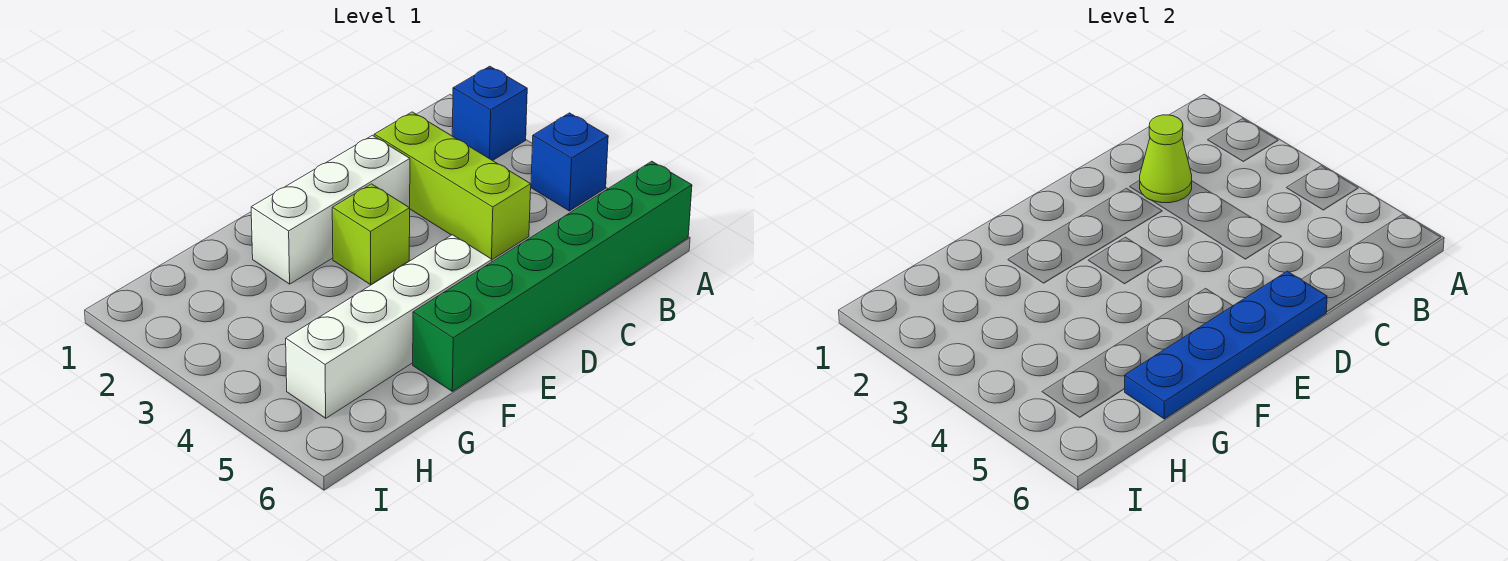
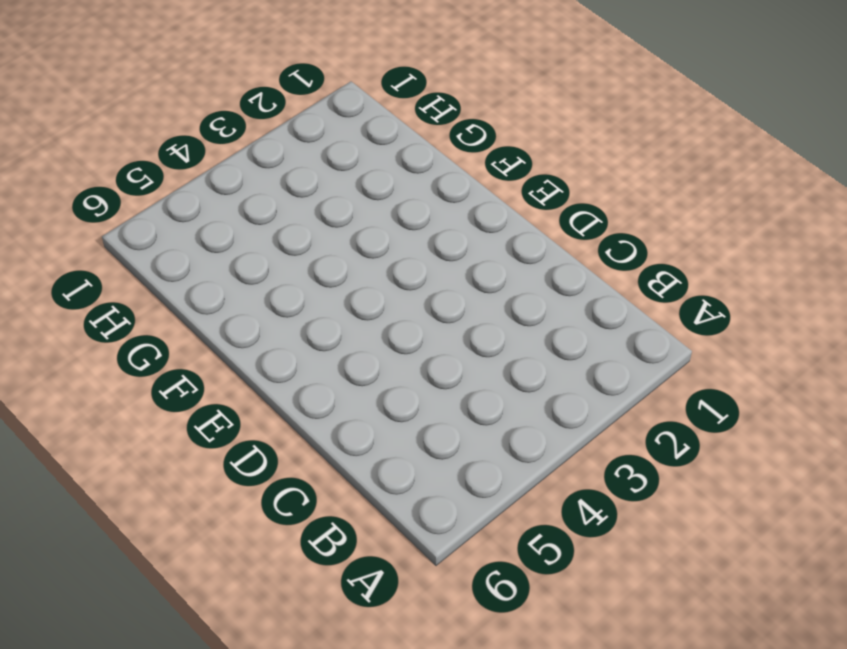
none -> blue 1x1 brick [452,66,527,161]
none -> blue 1x1 brick [531,113,608,211]

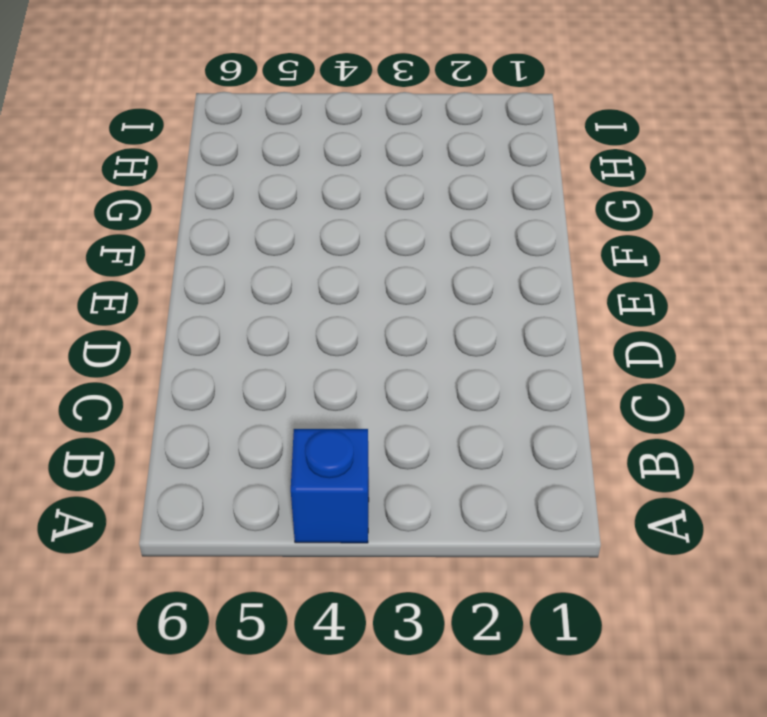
none -> blue 1x1 brick [452,66,527,161]
none -> green 1x6 brick [413,161,692,391]

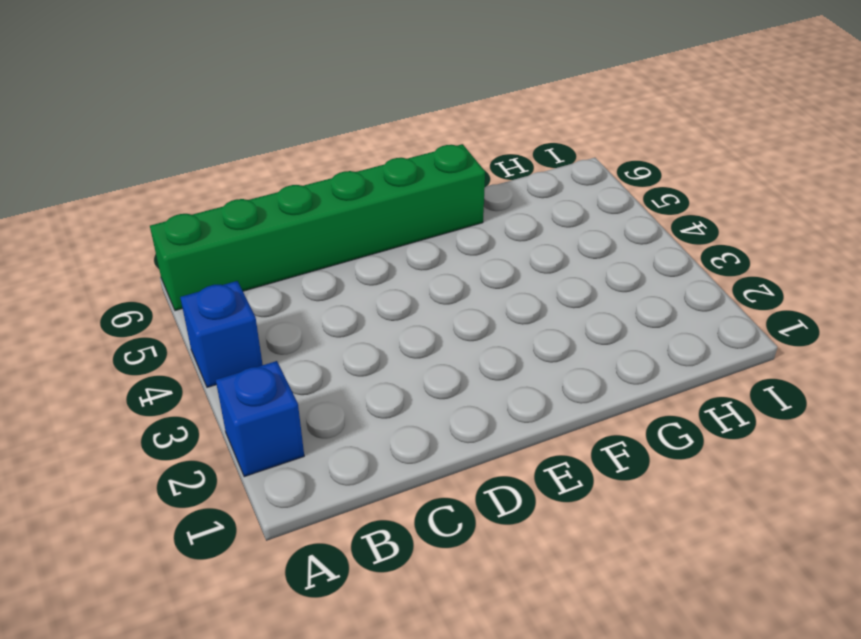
none -> lime 1x3 brick [374,112,531,260]
none -> white 1x3 brick [251,135,410,284]

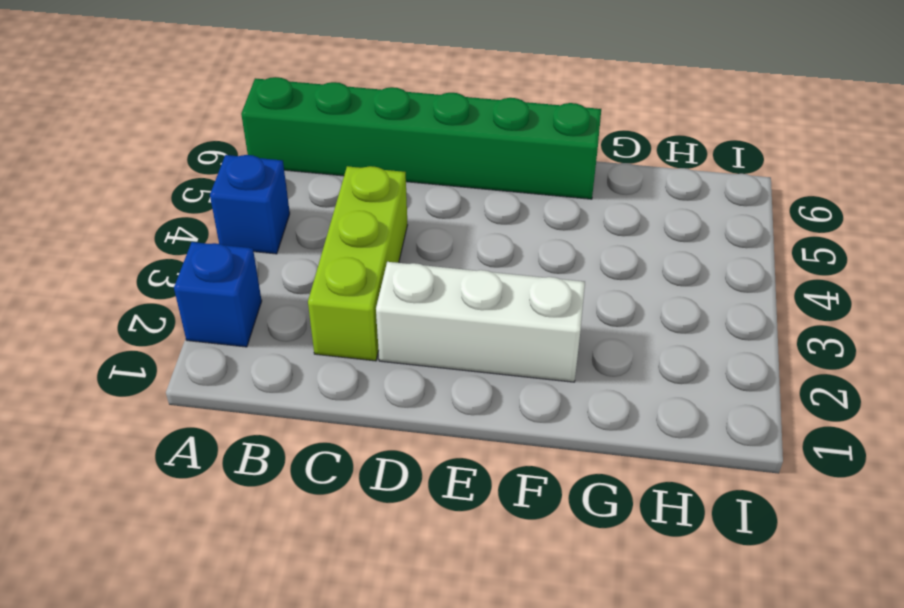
none -> lime 1x1 brick [332,184,410,285]
none -> white 1x4 brick [286,235,492,418]

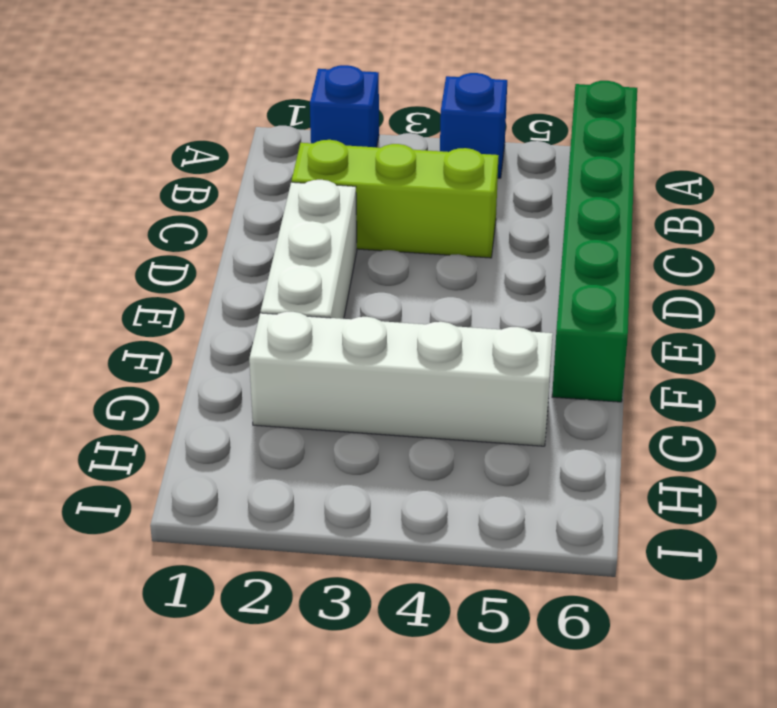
white 1x4 brick [249,312,553,446] -> white 1x4 brick turned to [286,235,492,418]
none -> lime 1x1 brick [332,184,410,285]
none -> lime 1x1 cone [1140,115,1192,203]

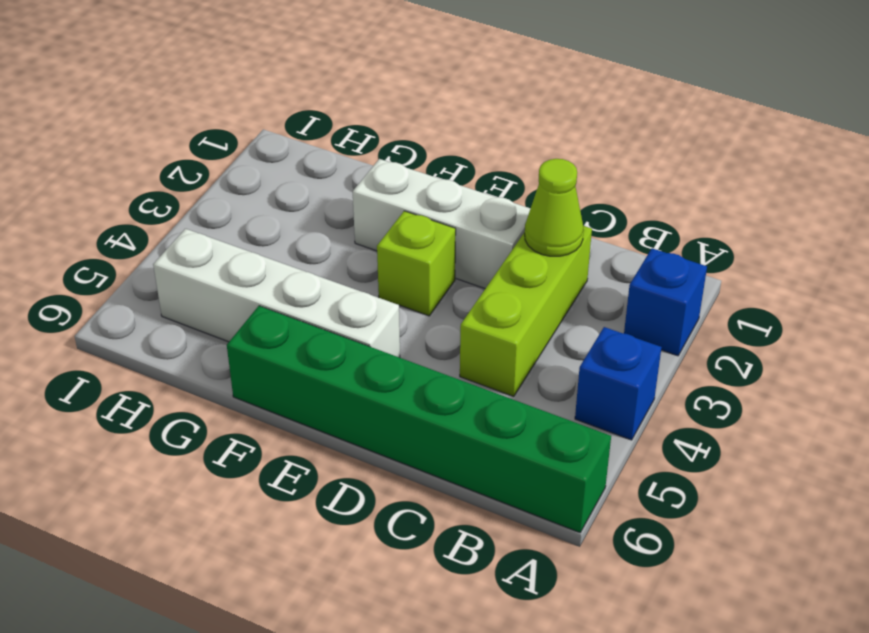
none -> blue 1x4 plate [1125,271,1327,419]

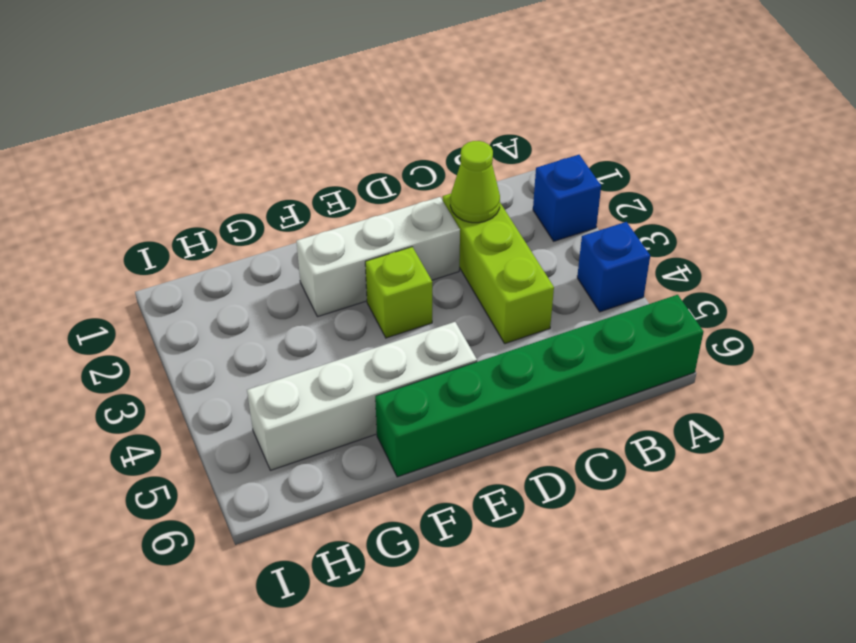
none -> blue 1x4 plate [1125,271,1327,419]

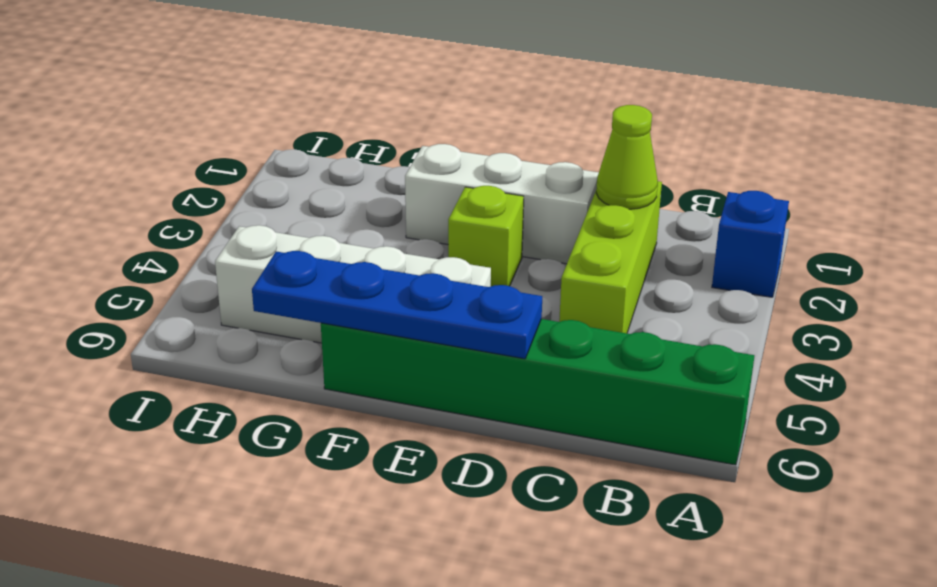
none -> blue 1x1 brick [531,113,608,211]

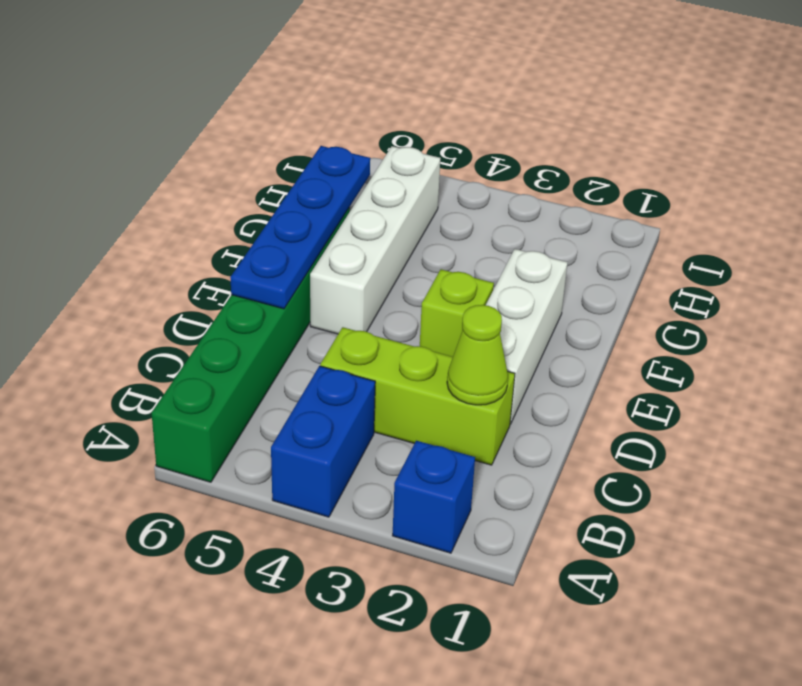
blue 1x2 brick [271,366,375,517] -> blue 1x1 brick [531,113,608,211]

